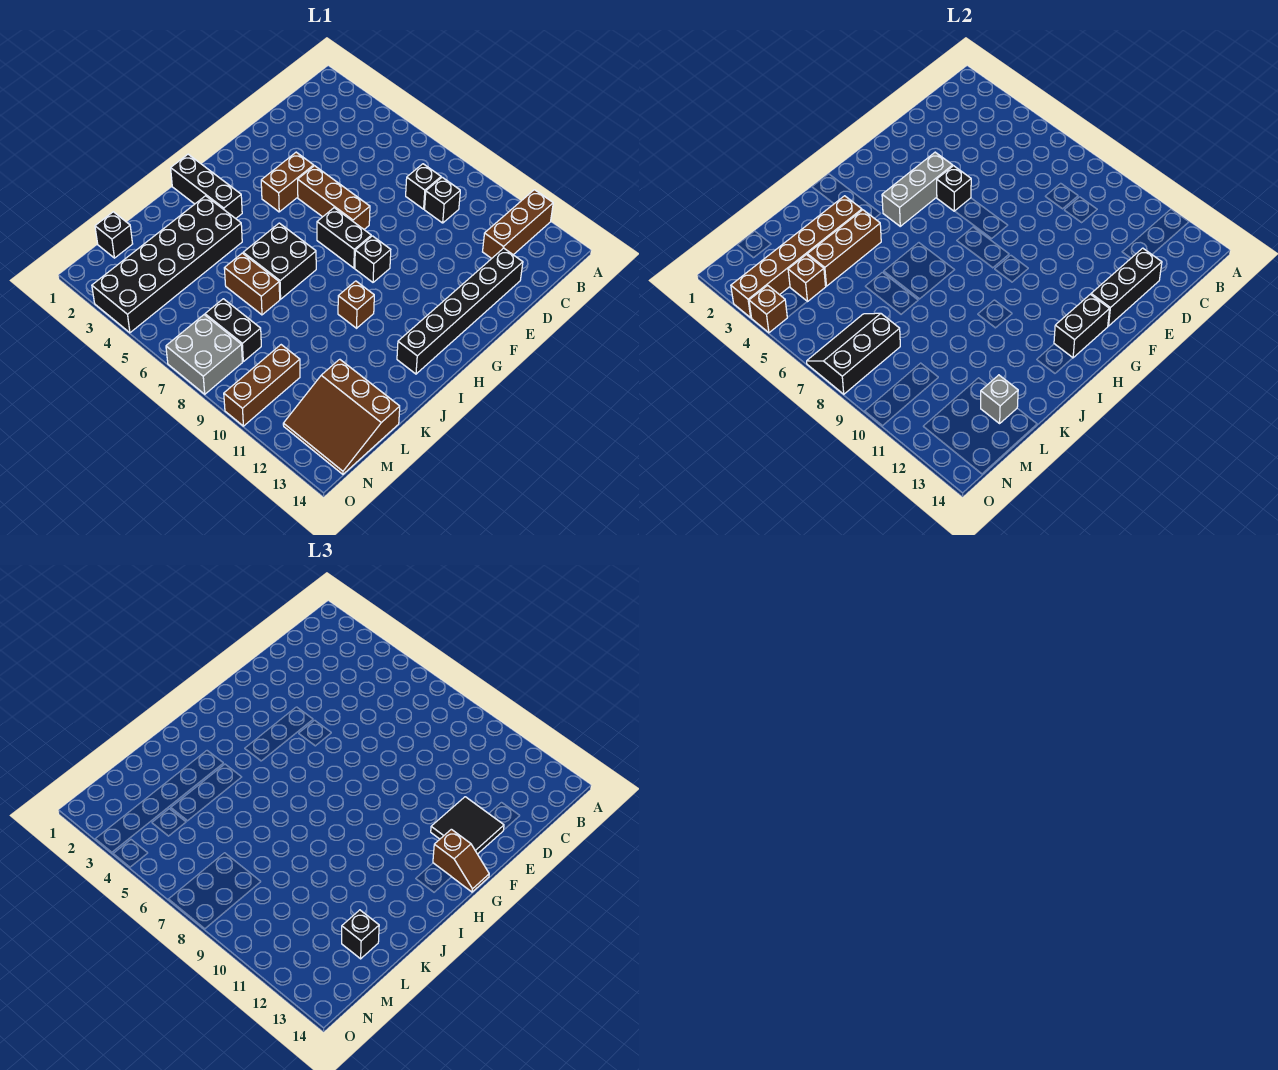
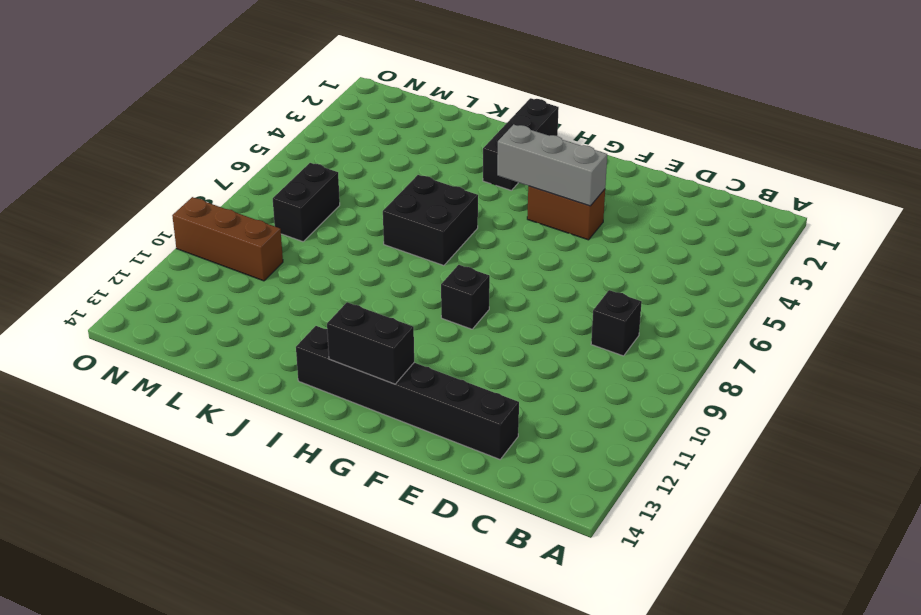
none -> brown 1x3 brick [483,190,553,258]
none -> black 1x1 brick [425,177,460,223]
none -> brown 1x3 brick [298,166,370,229]
none -> black 1x2 brick [317,208,371,268]

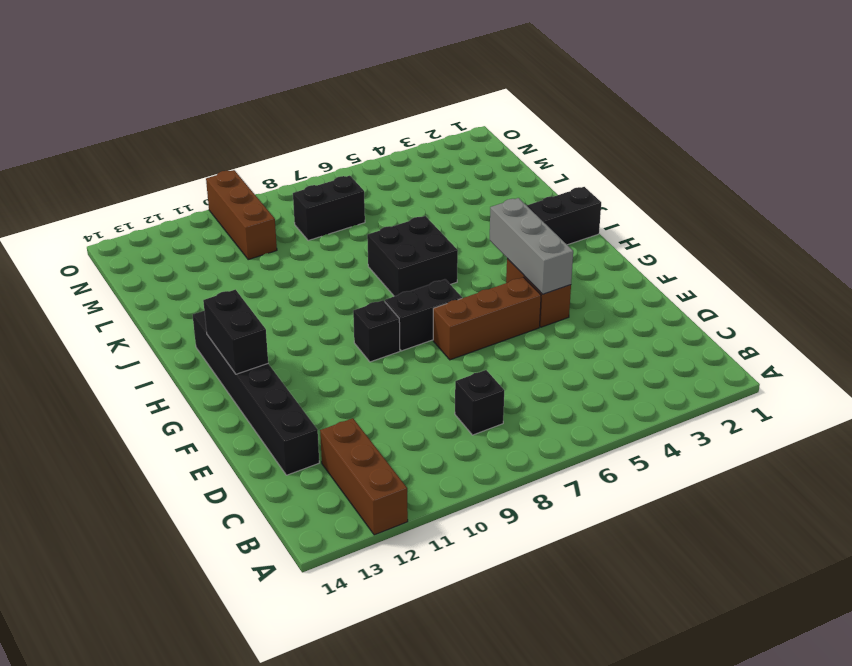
none -> black 1x1 brick [425,177,460,223]
none -> brown 1x1 brick [338,281,374,328]
none -> black 2x6 brick [92,196,242,333]
none -> brown 1x2 brick [224,253,280,315]

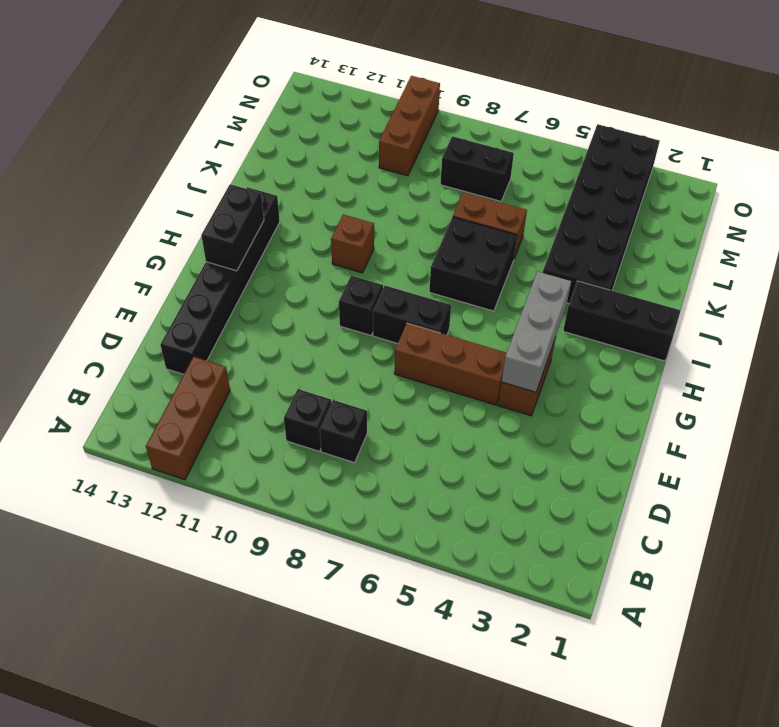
none -> brown 3x3 slope [283,359,400,474]
none -> black 1x1 brick [95,212,133,258]
none -> grey 2x2 brick [166,315,242,394]
none -> black 1x3 brick [1091,248,1162,326]

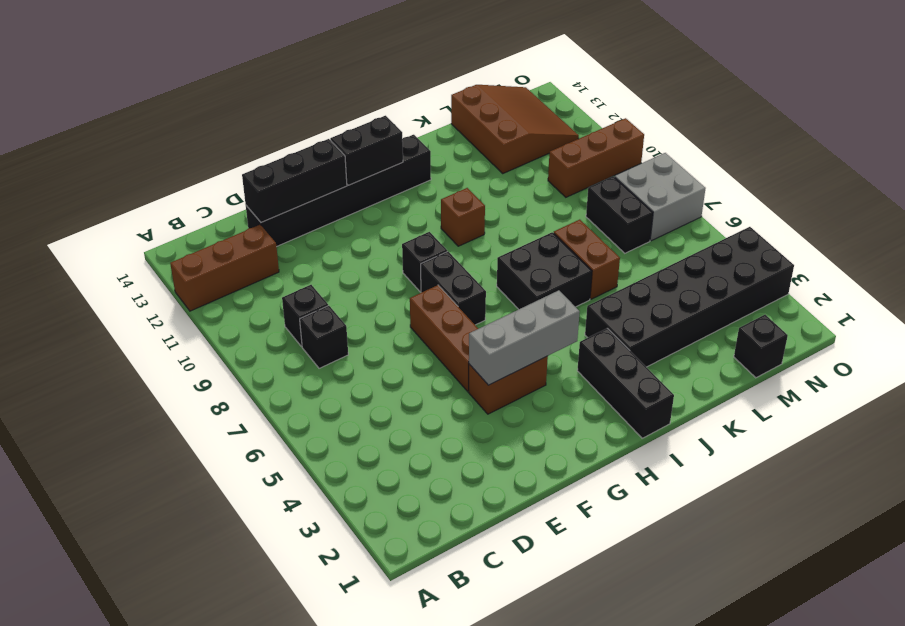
none -> black 1x1 brick [937,166,971,211]
none -> brown 1x6 brick [731,196,862,318]
none -> brown 1x3 brick [807,210,881,286]
none -> grey 1x1 brick [981,375,1018,423]

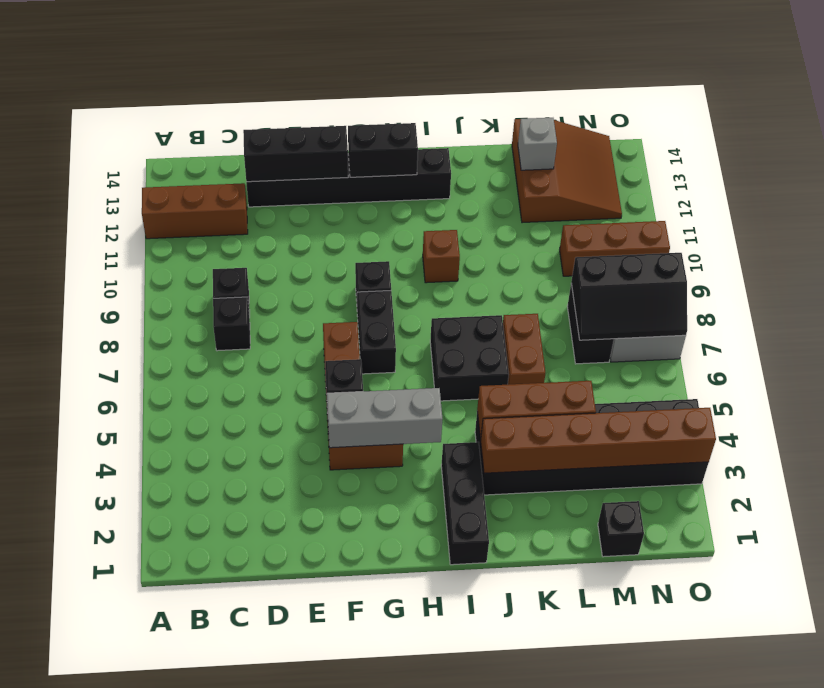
none -> brown 1x1 brick [788,255,826,302]
none -> brown 1x1 brick [749,285,787,333]
none -> black 2x2 tile [431,797,504,854]
none -> brown 1x2 slope [433,829,489,892]

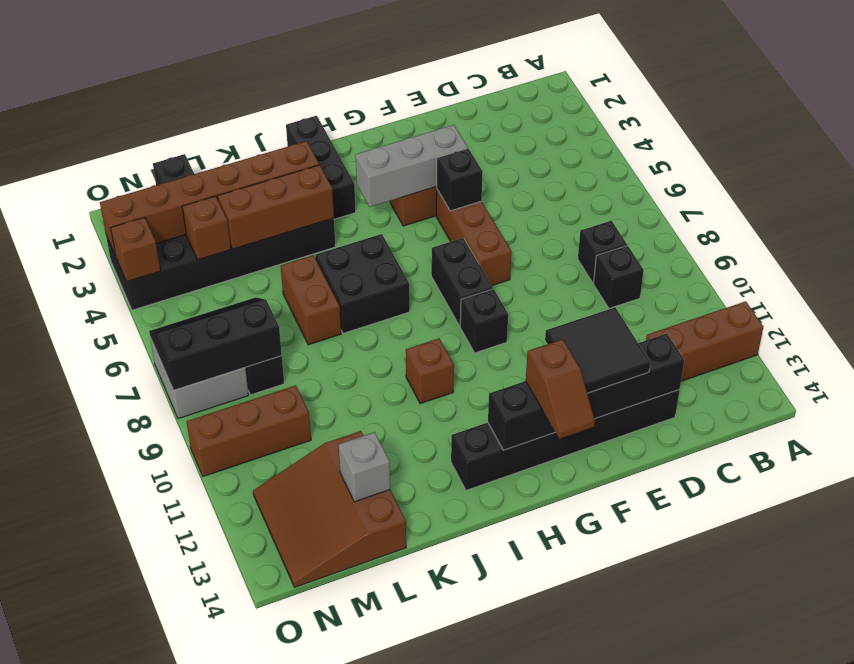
none -> black 1x1 brick [342,910,379,959]

